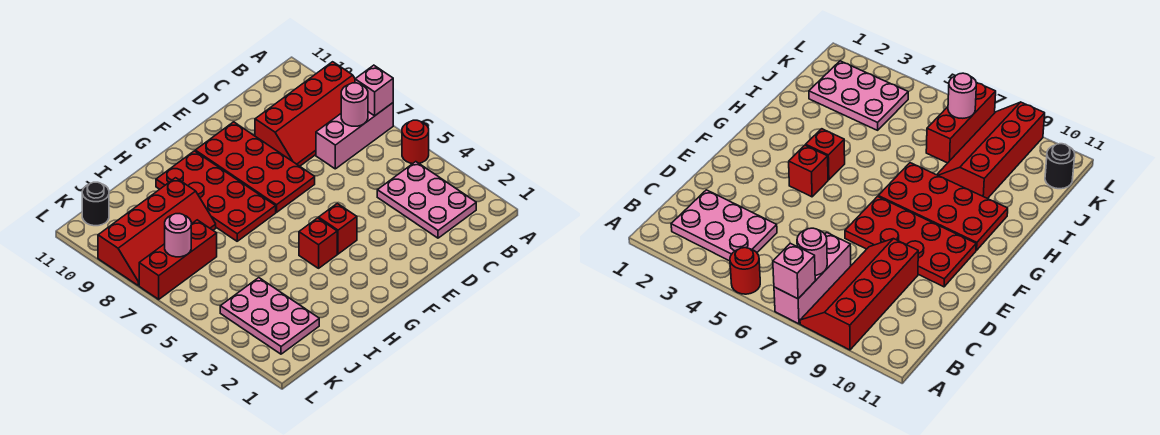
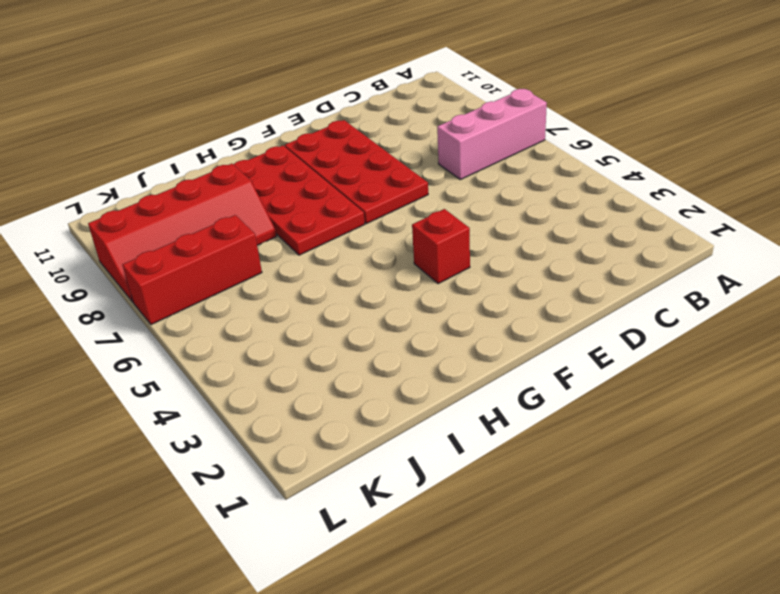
none -> red 1x1 round brick [402,120,429,164]
none -> red 2x4 slope [255,62,355,166]
none -> pink 2x3 plate [377,162,476,238]

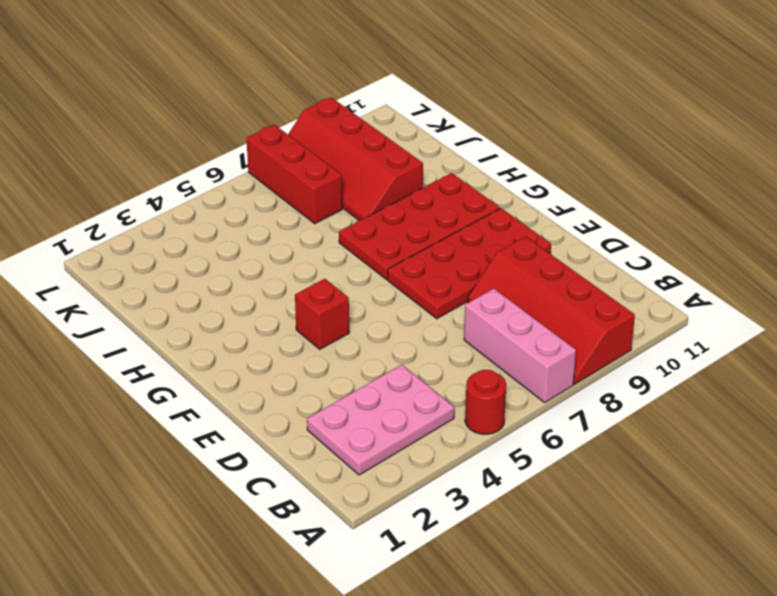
none -> red 1x1 brick [299,218,337,268]
none -> pink 2x3 plate [220,278,319,354]
none -> black 1x1 round brick [82,182,109,226]

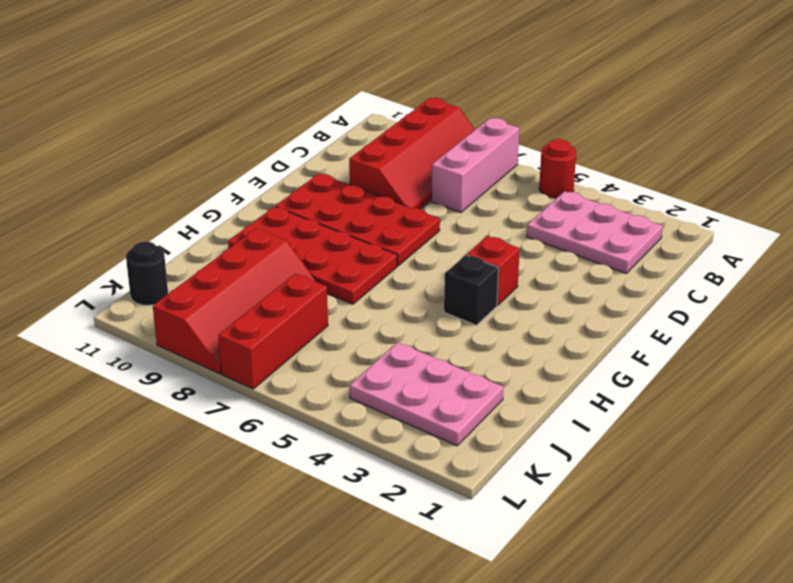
black 1x1 brick [444,255,499,325] -> red 1x1 brick [299,218,337,268]
none -> pink 1x1 brick [355,65,393,116]
none -> pink 1x1 round brick [341,83,368,126]
none -> pink 1x1 round brick [165,214,191,257]

